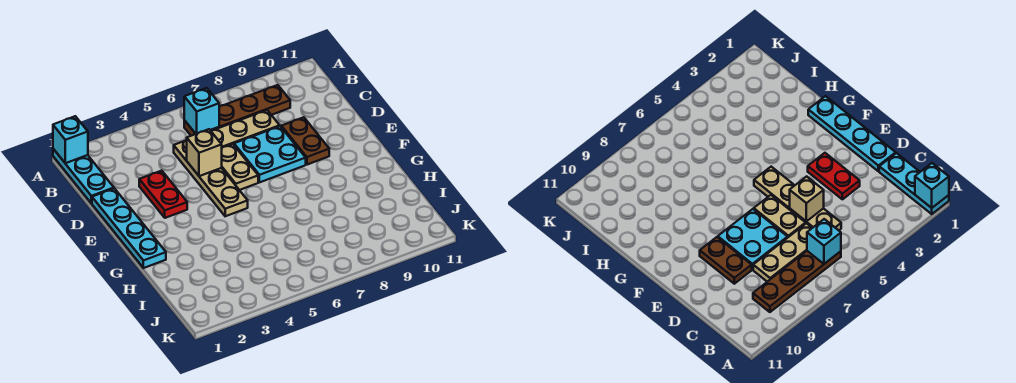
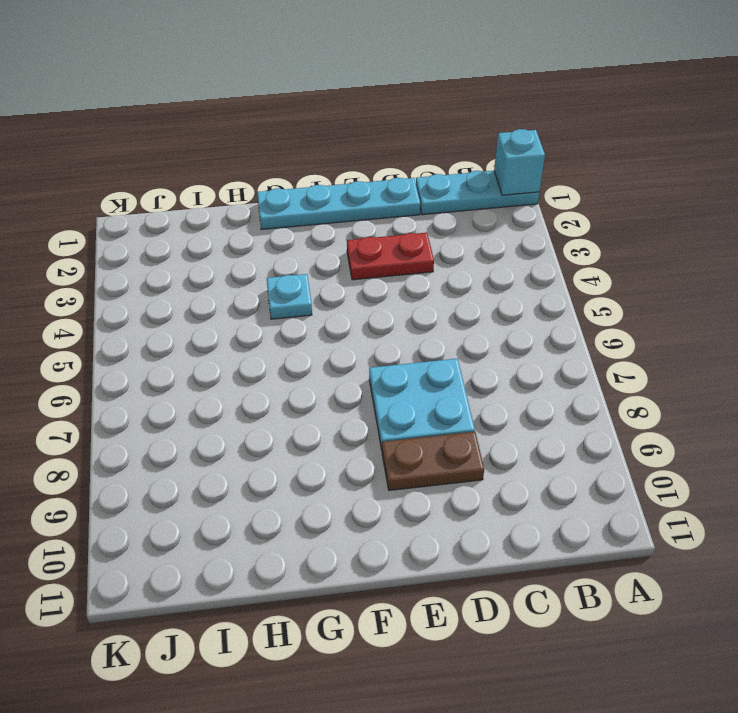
cyan 1x1 plate [267,274,312,319] -> none
none -> brown 1x4 plate [184,85,290,136]
none -> tan 1x4 plate [174,140,248,216]
none -> tan 1x3 plate [211,110,280,148]

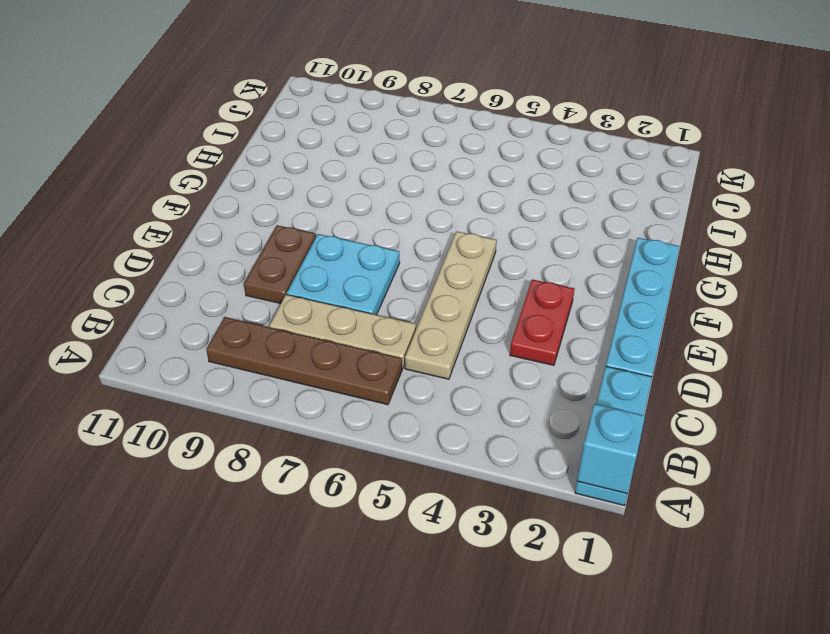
none -> tan 1x2 plate [222,144,258,190]
none -> cyan 1x1 brick [184,88,219,134]
none -> tan 1x1 brick [187,129,222,176]

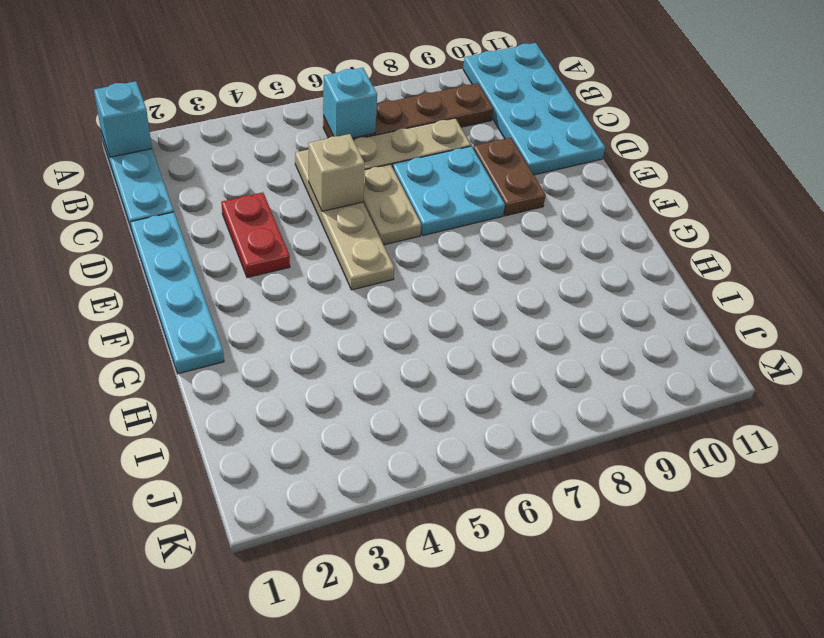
cyan 2x4 plate [463,43,605,175] -> none

